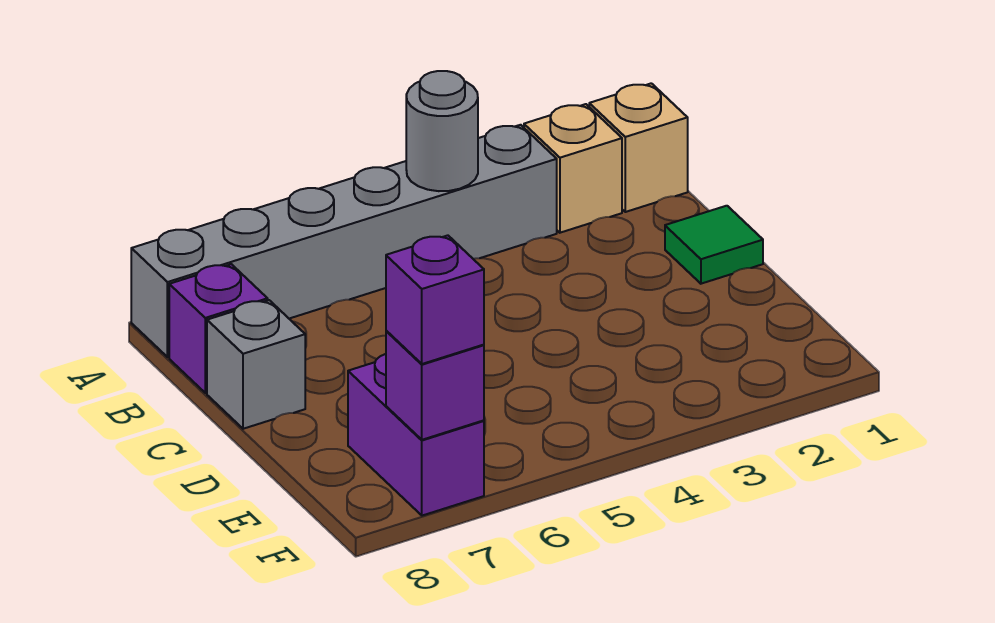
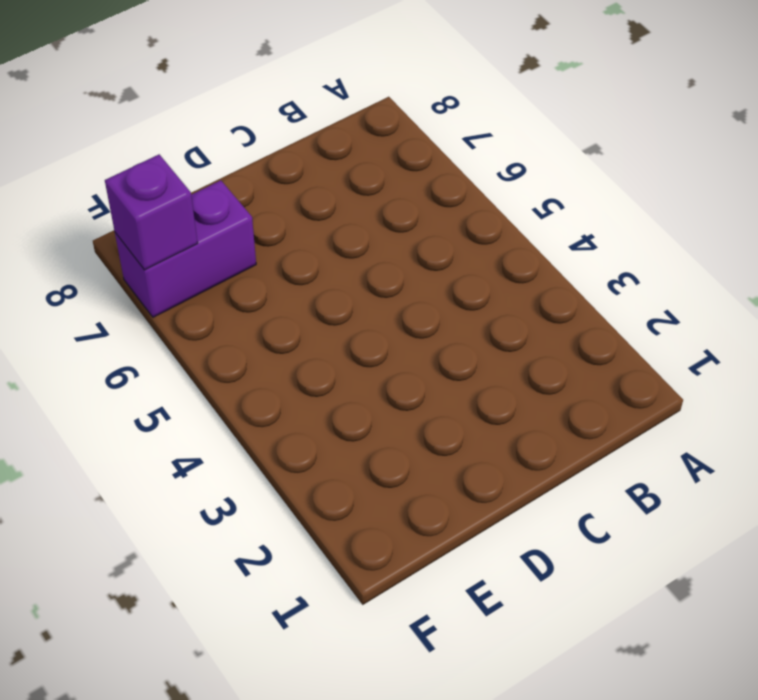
none -> tan 1x1 brick [589,83,688,212]
none -> tan 1x1 brick [524,104,622,233]

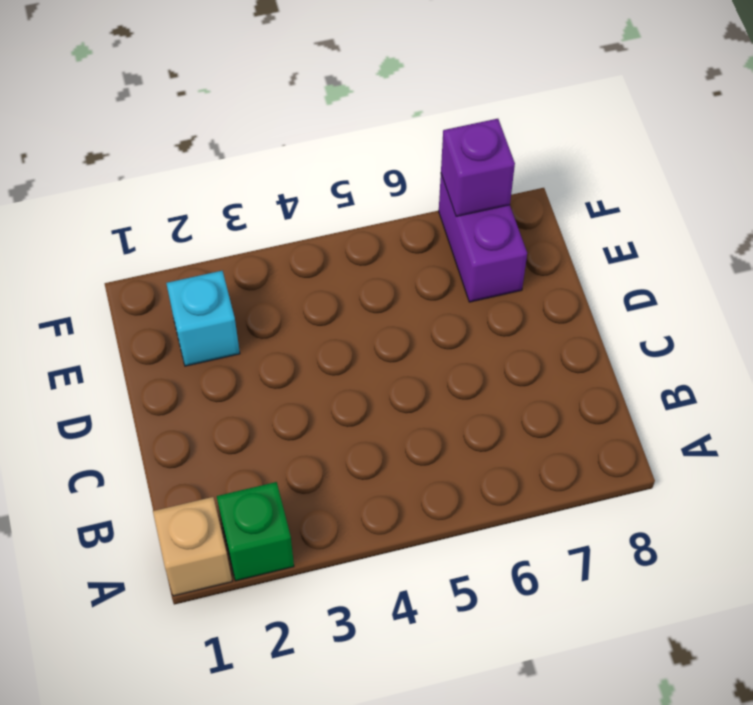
green 1x1 brick [217,482,294,581] -> tan 1x1 brick [524,104,622,233]
cyan 1x1 brick [166,271,240,366] -> none
none -> grey 1x6 brick [131,125,557,357]
none -> purple 1x1 brick [169,264,268,393]

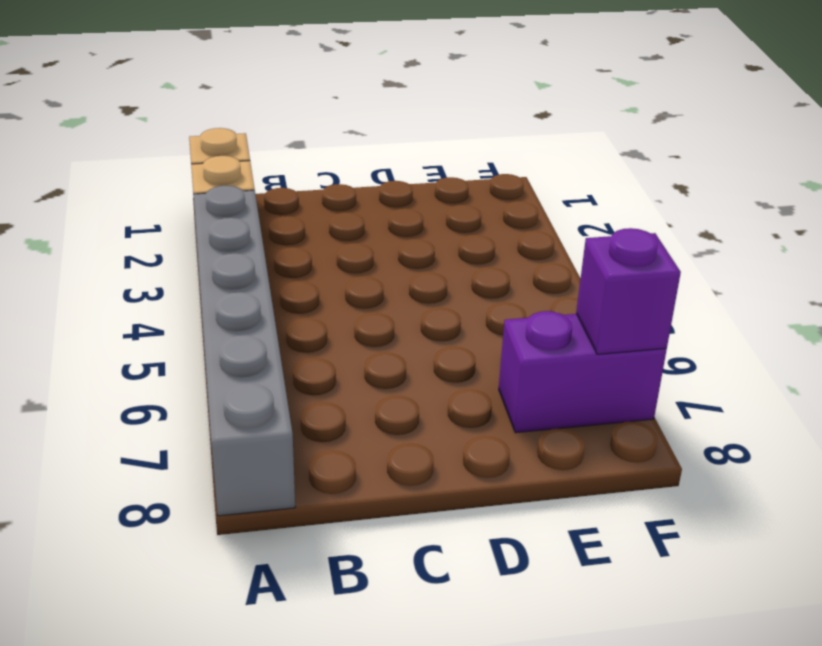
none -> purple 1x1 brick [169,264,268,393]
none -> green 1x1 tile [665,206,763,284]

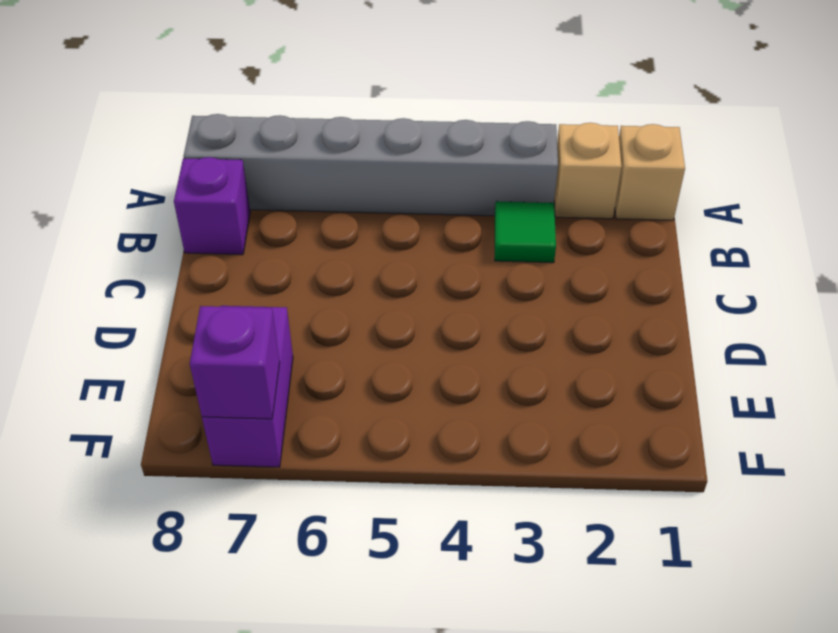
green 1x1 tile [495,201,556,263] -> green 1x1 tile moved to [665,206,763,284]
none -> grey 1x1 brick [207,300,305,429]
none -> grey 1x1 round brick [406,71,478,191]

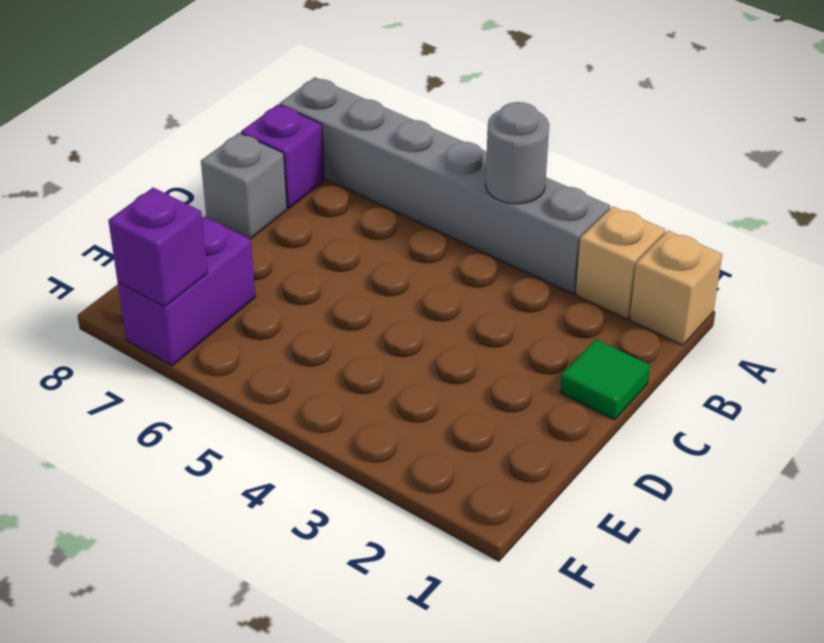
none -> purple 1x1 brick [386,235,484,364]

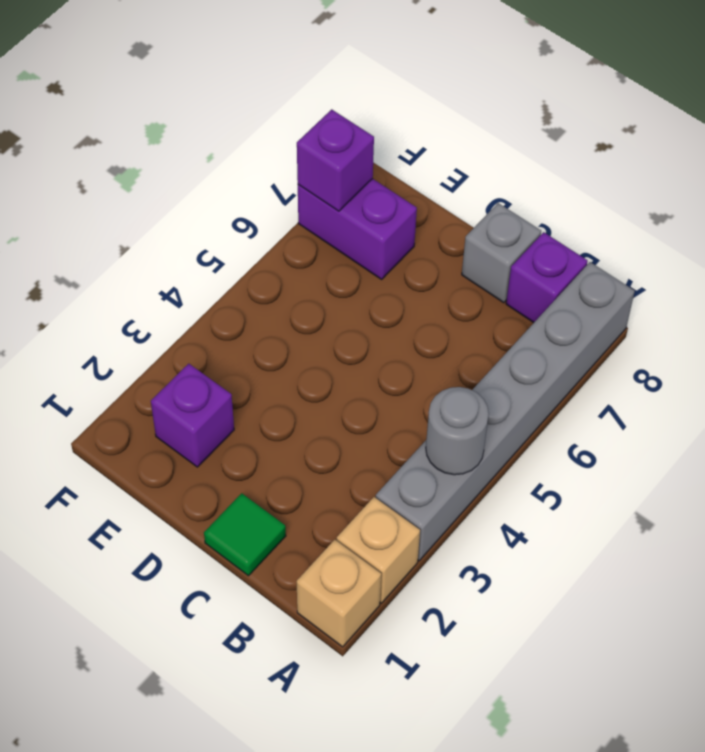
purple 1x1 brick [151,364,234,467] -> purple 1x1 brick moved to [386,235,484,364]

